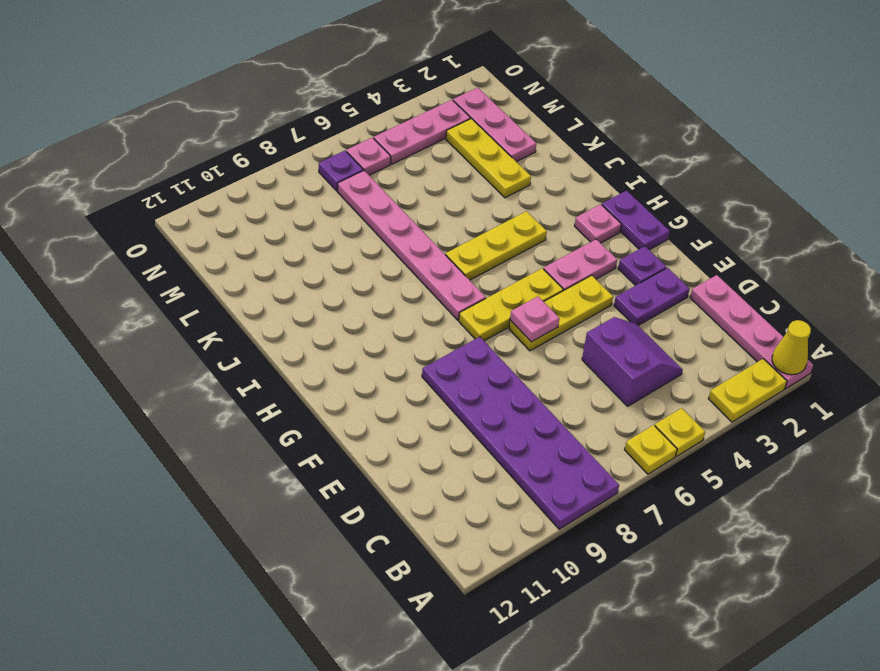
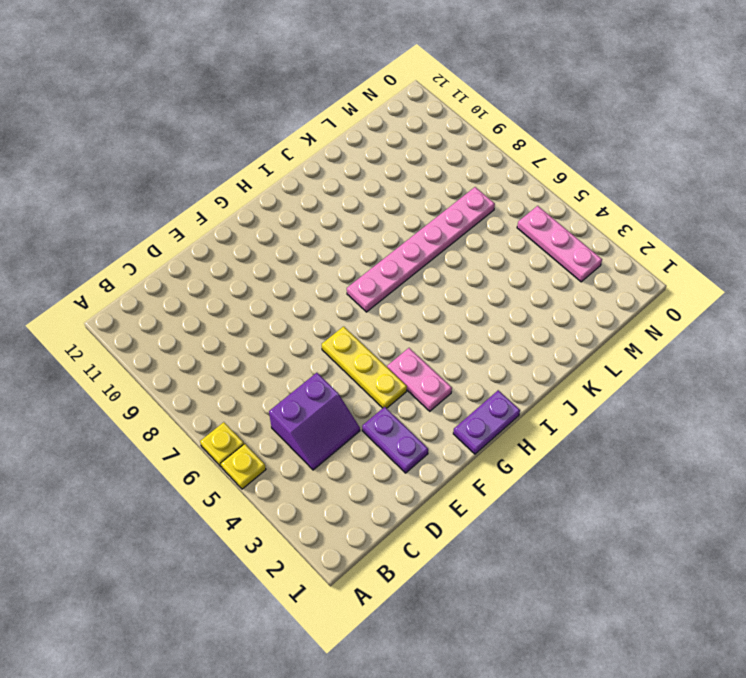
none -> pink 1x4 plate [690,275,813,389]
none -> yellow 1x2 plate [708,359,787,422]
none -> purple 2x6 plate [422,337,619,529]

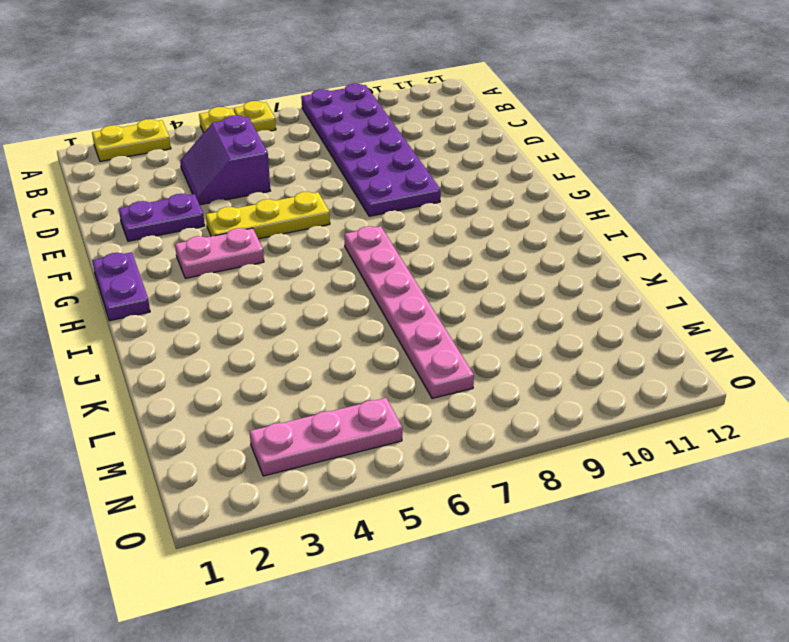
none -> pink 1x4 plate [690,275,813,389]
none -> purple 1x1 plate [618,246,666,286]
none -> yellow 1x3 plate [459,268,563,341]

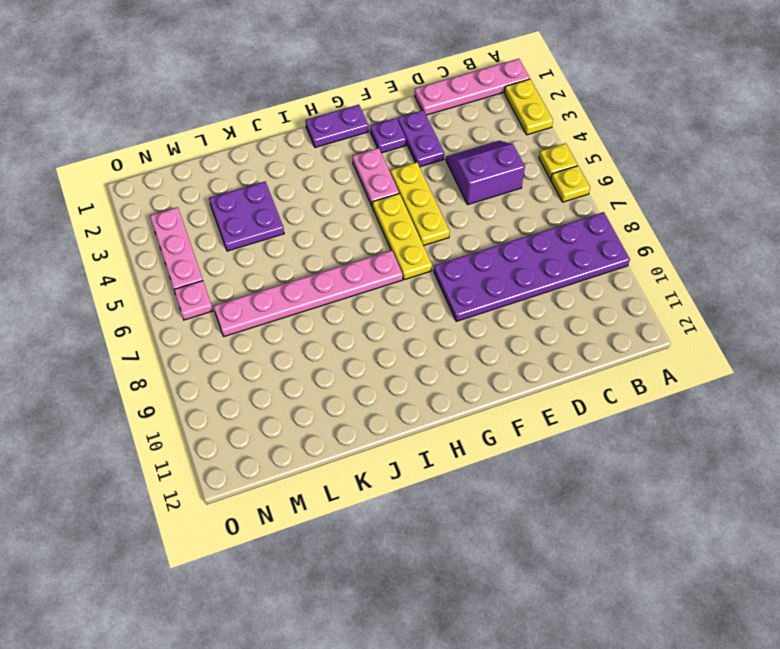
purple 2x2 plate [209,182,284,251] -> yellow 1x3 plate [446,119,531,198]
none -> pink 1x1 plate [574,204,621,243]
none -> yellow 1x3 plate [445,211,547,280]
none -> pink 1x3 plate [453,88,536,162]

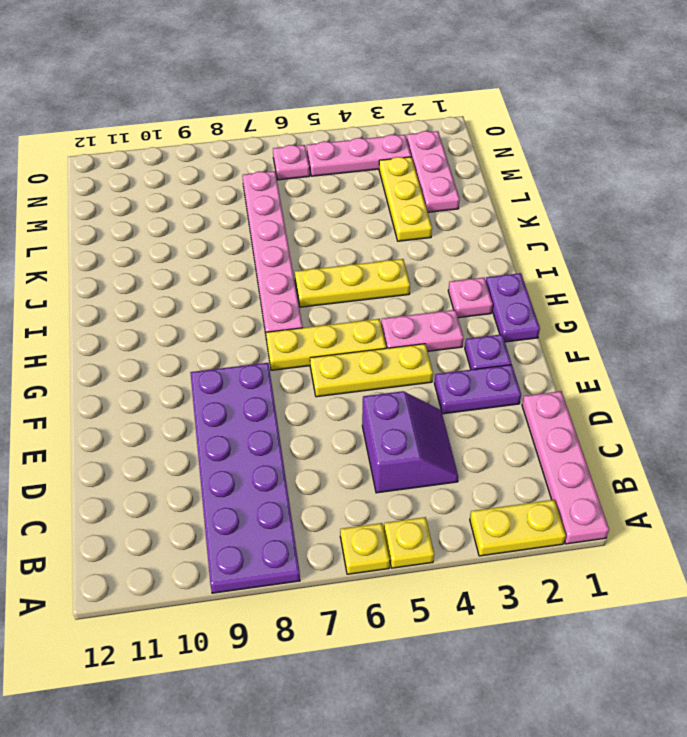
none -> purple 1x1 plate [319,151,363,191]
none -> yellow 1x1 cone [772,320,811,375]
none -> pink 1x1 plate [510,296,560,342]

